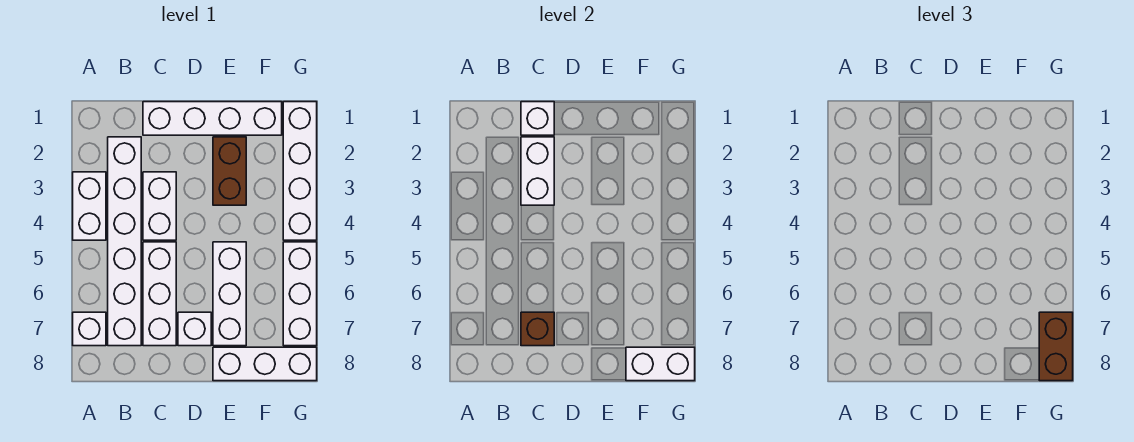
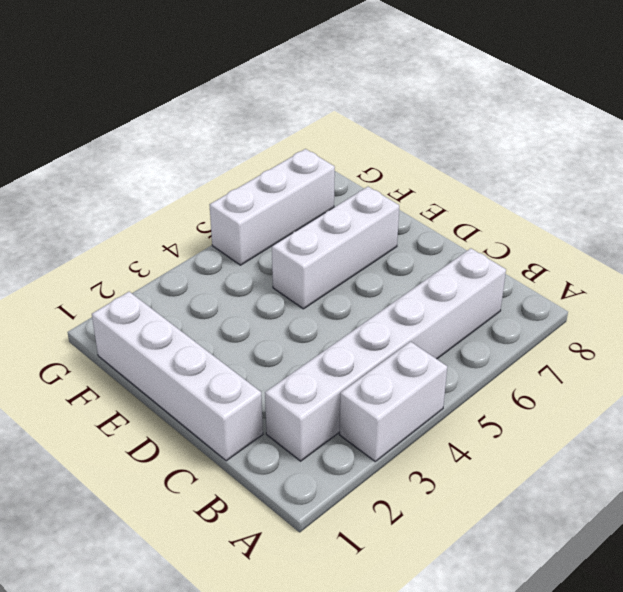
none -> white 1x1 brick [73,312,106,346]
none -> white 1x2 brick [143,172,176,240]
none -> white 1x3 brick [143,242,176,346]

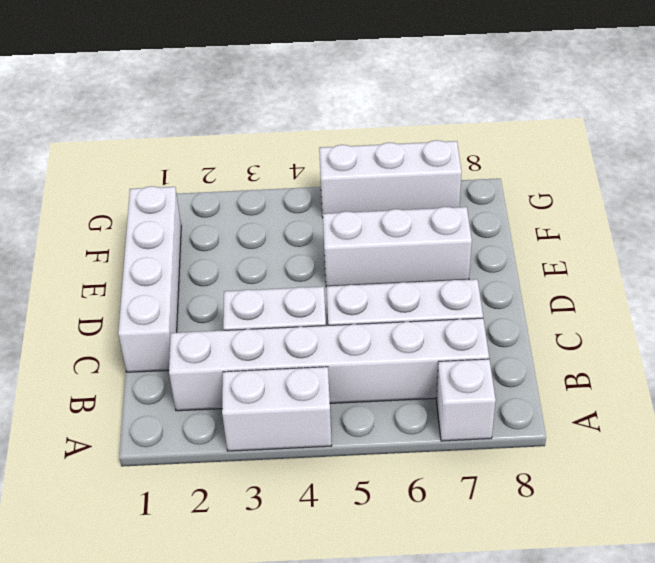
none -> white 1x1 brick [178,312,211,346]
none -> brown 1x2 brick [213,137,246,205]
none -> white 1x3 brick [213,347,317,381]

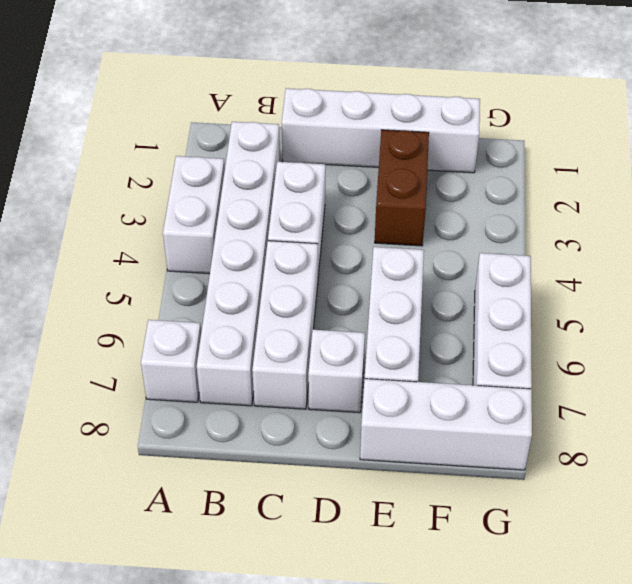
none -> white 1x4 brick [283,102,317,240]
none -> white 1x1 brick [521,102,554,135]
none -> white 1x2 brick [521,137,554,205]

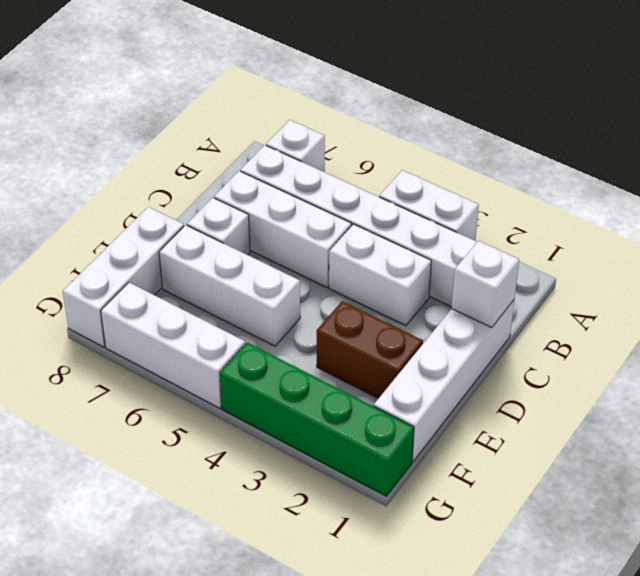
green 1x4 brick [220,342,414,496] -> white 1x4 brick [283,102,317,240]
none -> white 1x2 brick [521,137,554,205]
none -> brown 1x1 brick [521,312,554,346]
none -> white 1x2 brick [626,347,695,381]

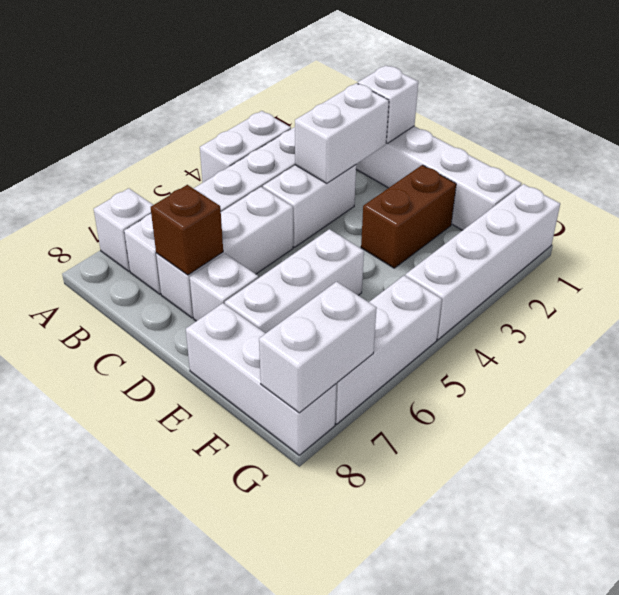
white 1x2 brick [259,282,377,413] -> white 1x2 brick turned to [626,347,695,381]
none -> brown 1x2 brick [1039,312,1073,381]

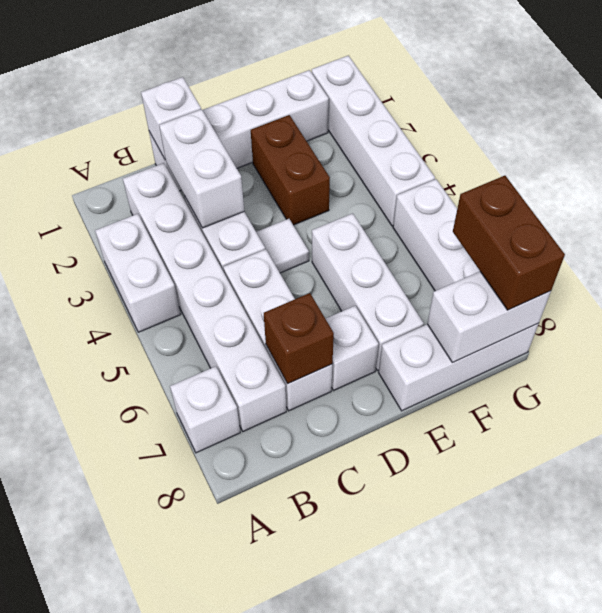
white 1x1 tile [256,219,309,273] -> none

